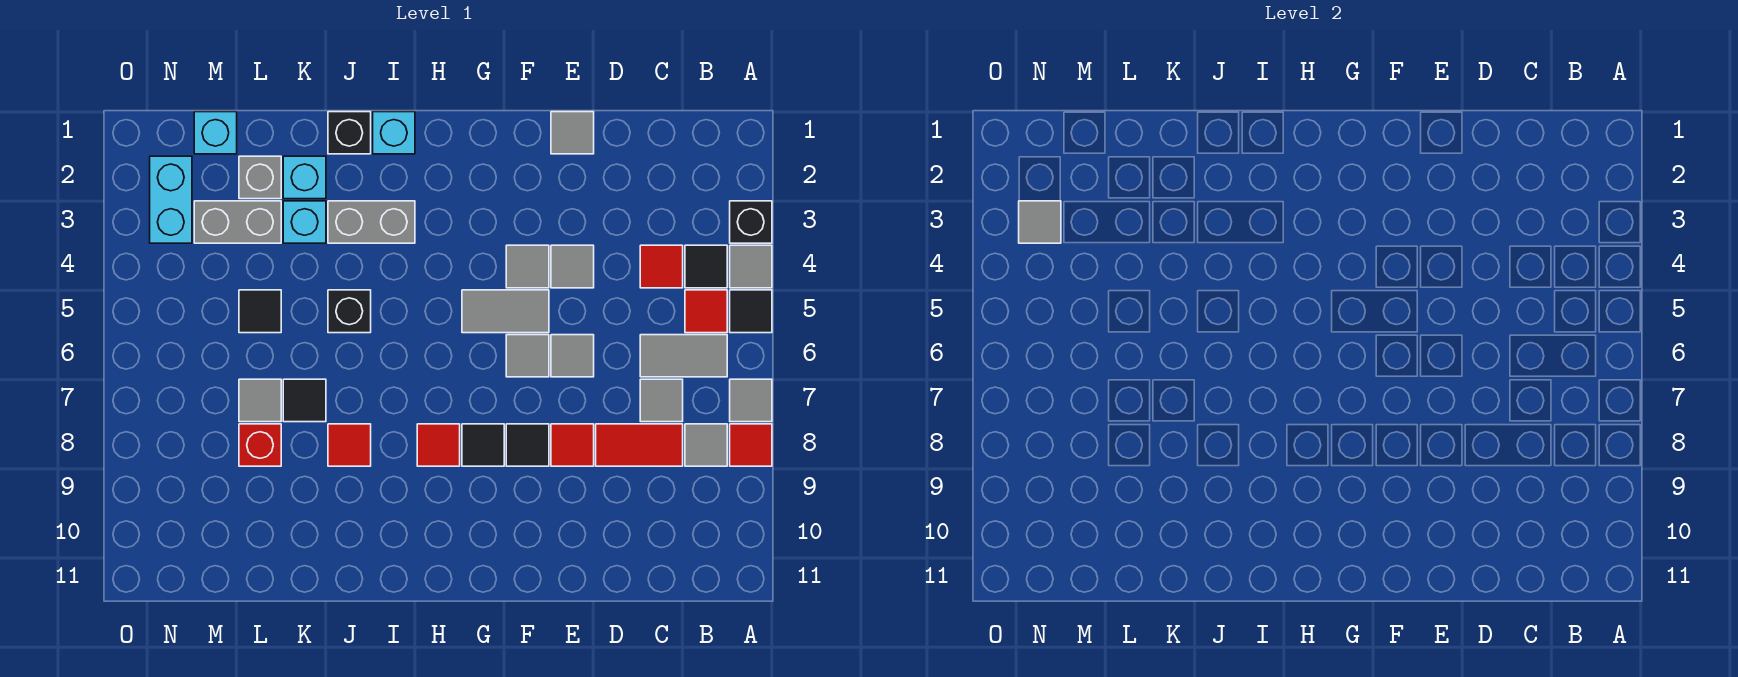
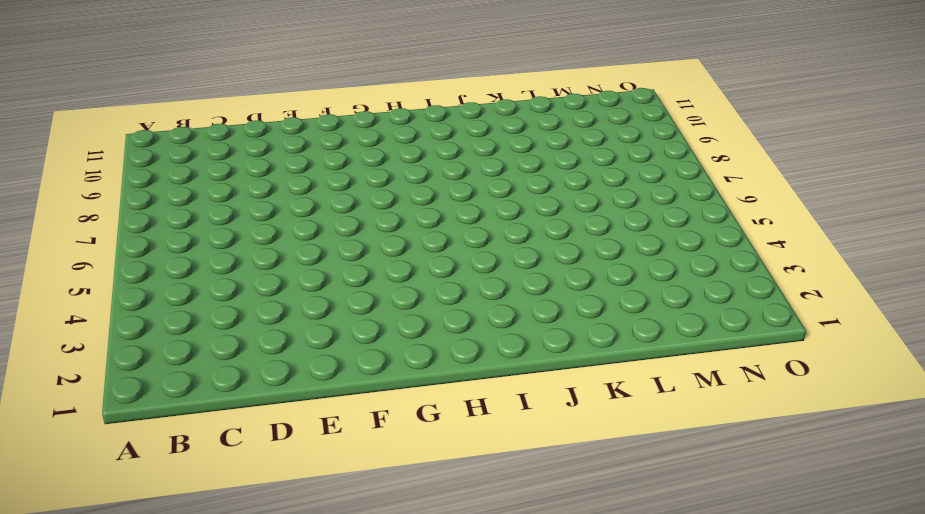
none -> black 1x1 brick [730,201,772,243]
none -> grey 1x1 tile [730,245,772,288]
none -> black 1x1 tile [730,290,772,333]
none -> grey 1x1 tile [730,379,772,422]

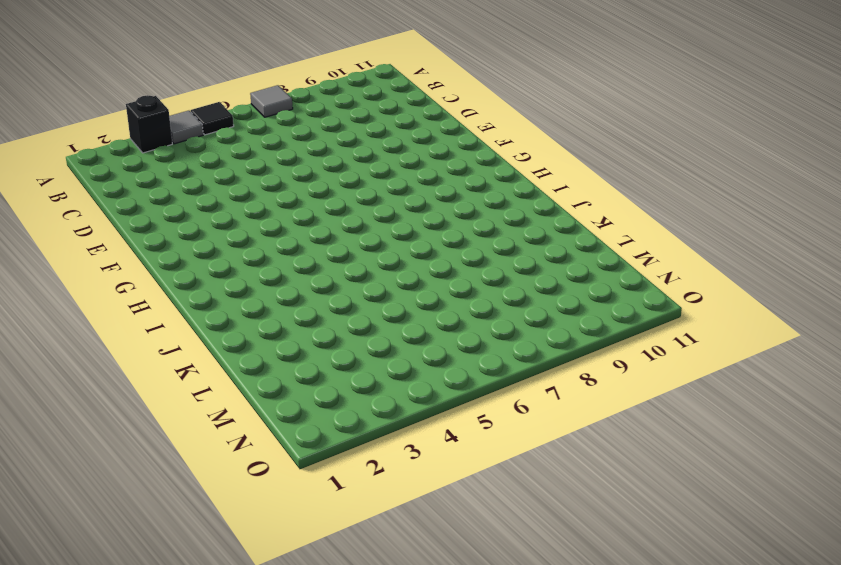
none -> red 1x1 tile [730,424,772,466]
none -> black 1x1 tile [685,245,727,288]
none -> red 1x1 tile [685,290,727,333]
none -> grey 1x2 tile [640,335,727,377]

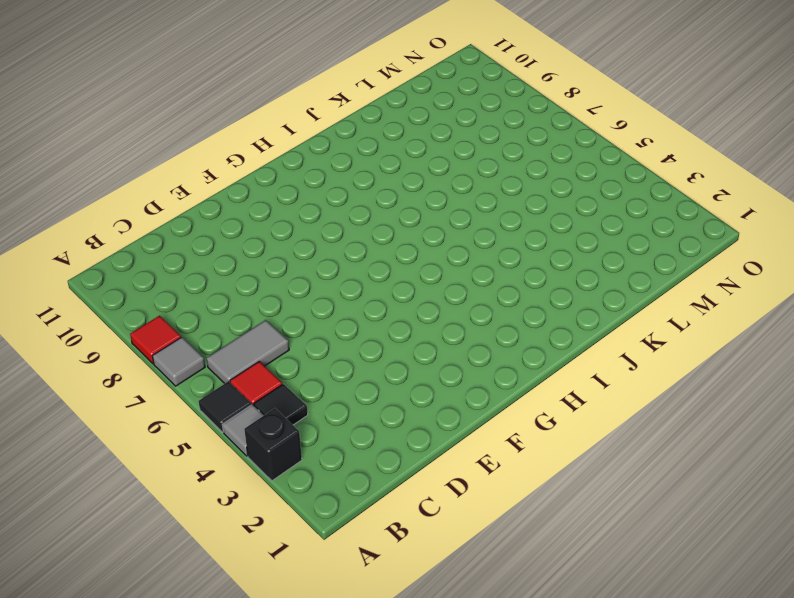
none -> grey 1x1 tile [685,424,727,466]
none -> red 1x1 tile [640,245,683,288]
none -> grey 1x1 tile [640,379,683,422]
none -> red 1x2 tile [596,424,683,466]

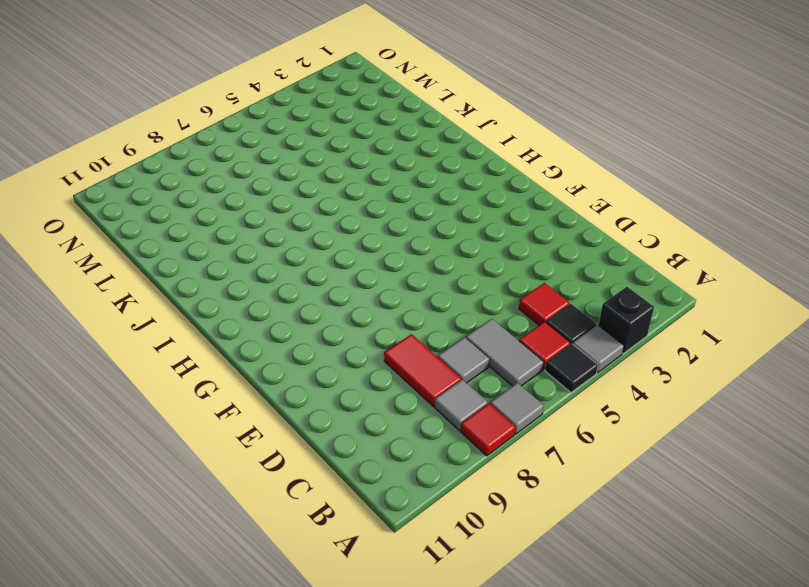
none -> grey 1x1 tile [551,112,594,154]
none -> grey 1x1 tile [551,245,594,288]
none -> grey 1x1 tile [551,335,594,377]
none -> red 1x1 tile [551,424,594,466]

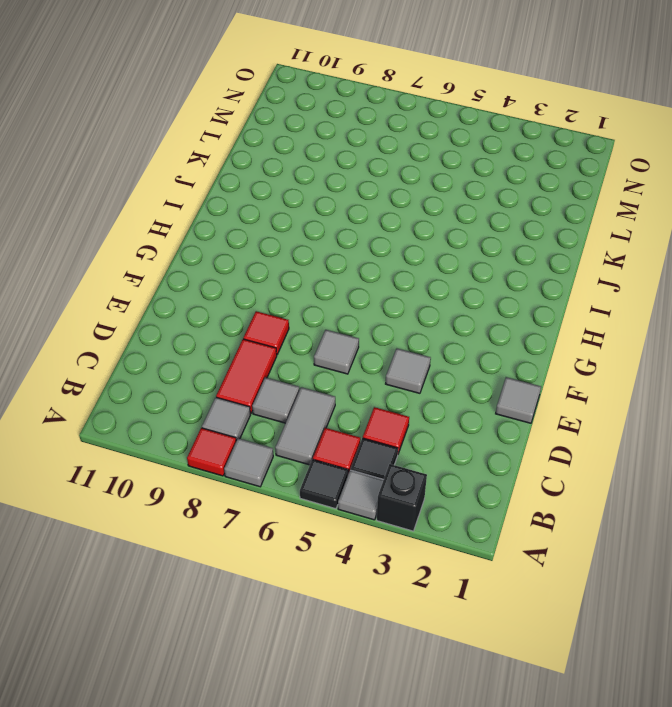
none -> grey 1x1 tile [506,245,549,288]
none -> grey 1x2 tile [462,290,549,333]
none -> grey 1x1 tile [506,335,549,377]
none -> black 1x1 tile [506,424,549,466]

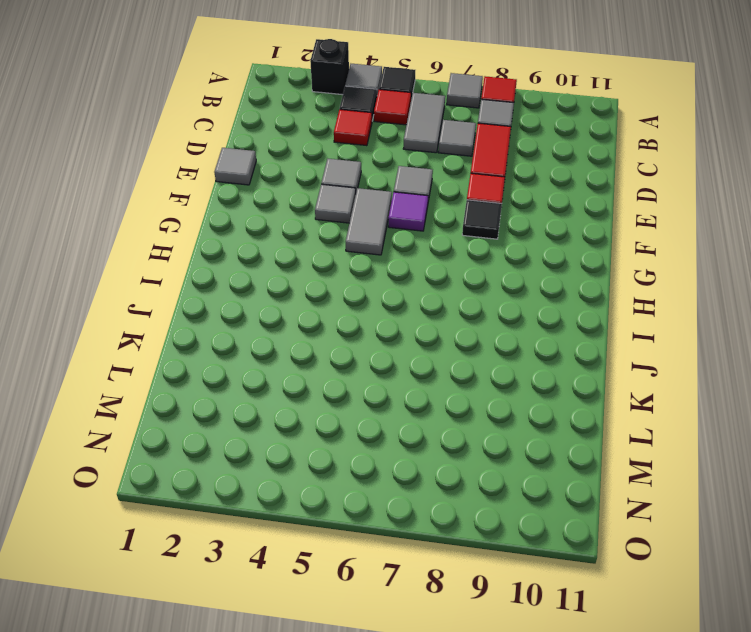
purple 1x1 tile [388,192,428,231] -> grey 1x1 tile [506,335,549,377]
none -> black 1x1 tile [462,424,504,466]
none -> red 1x1 tile [417,424,460,466]
none -> cyan 1x1 brick [373,112,415,154]
none -> grey 1x2 brick [328,201,415,243]

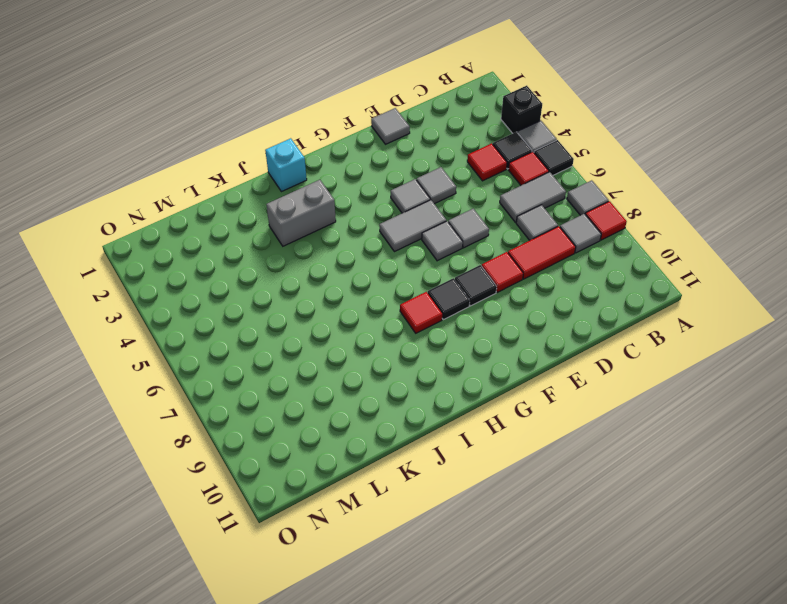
none -> black 1x1 brick [328,112,371,154]
none -> black 1x1 brick [328,290,371,333]
none -> red 1x1 tile [328,424,371,466]
none -> cyan 1x1 brick [283,156,326,199]

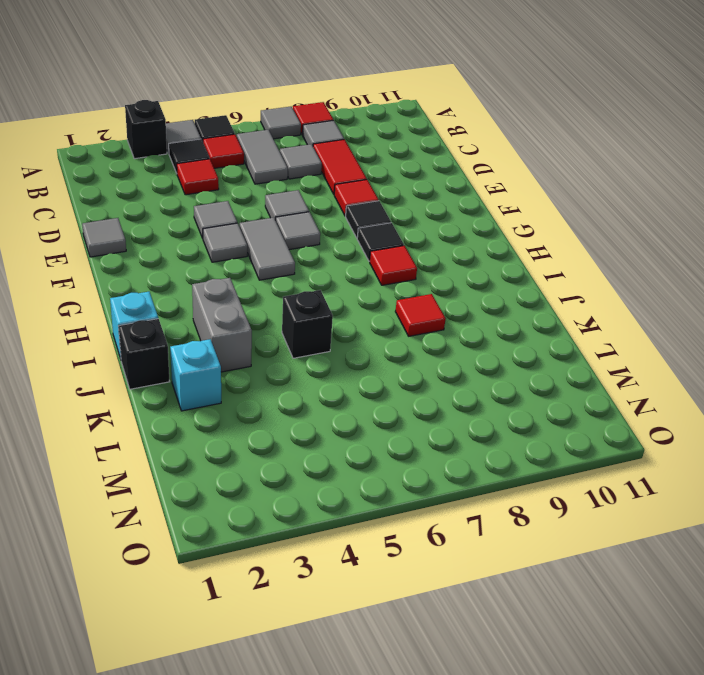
none -> cyan 1x1 brick [283,201,326,243]
none -> black 1x1 tile [283,379,326,422]
none -> grey 1x1 brick [239,156,281,199]
none -> grey 1x2 brick [194,201,281,243]

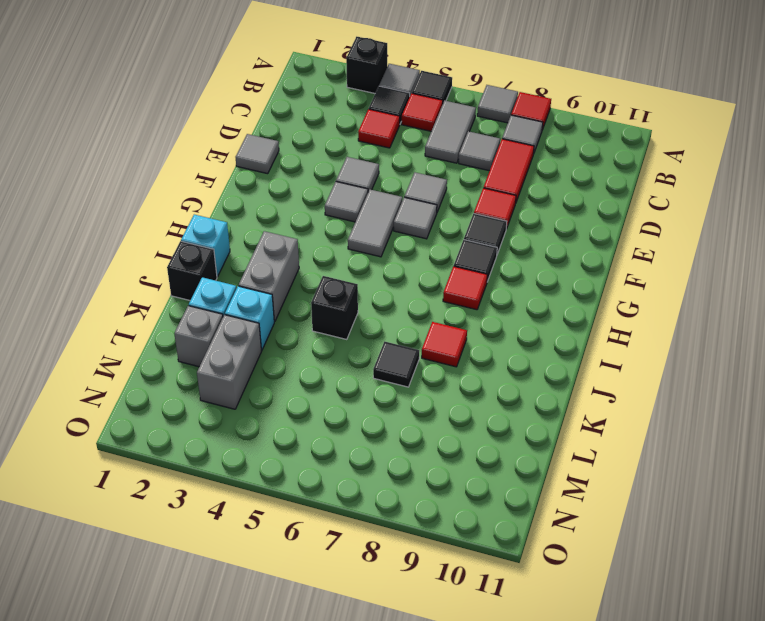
none -> black 1x1 tile [239,290,281,333]
none -> grey 1x1 tile [239,379,281,422]
none -> red 1x1 brick [239,424,281,466]
none -> cyan 1x1 brick [194,112,237,154]

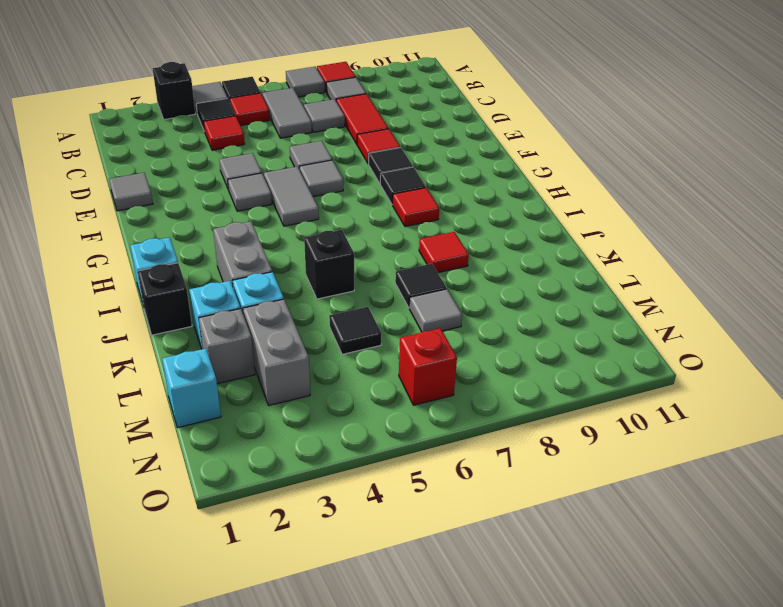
red 1x1 brick [399,328,457,405] -> red 1x1 brick moved to [239,424,281,466]
none -> cyan 1x2 brick [150,156,192,243]
none -> grey 1x1 tile [1019,201,1061,243]

